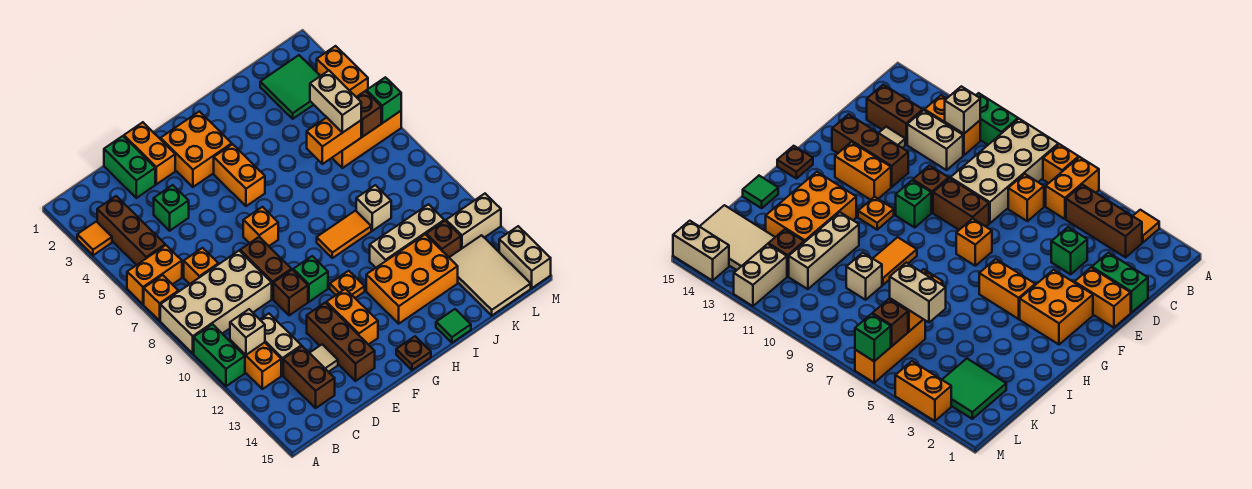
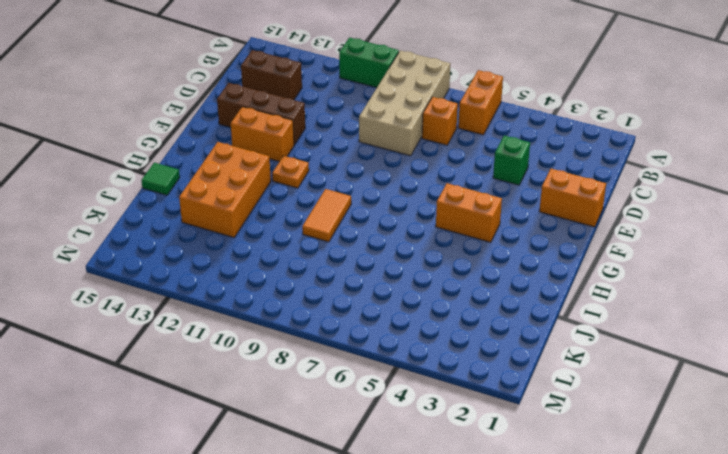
none -> orange 1x1 tile [77,221,112,255]
none -> orange 1x1 brick [144,275,179,321]
none -> brown 1x3 brick [97,196,165,265]
none -> orange 1x2 brick [230,340,281,389]

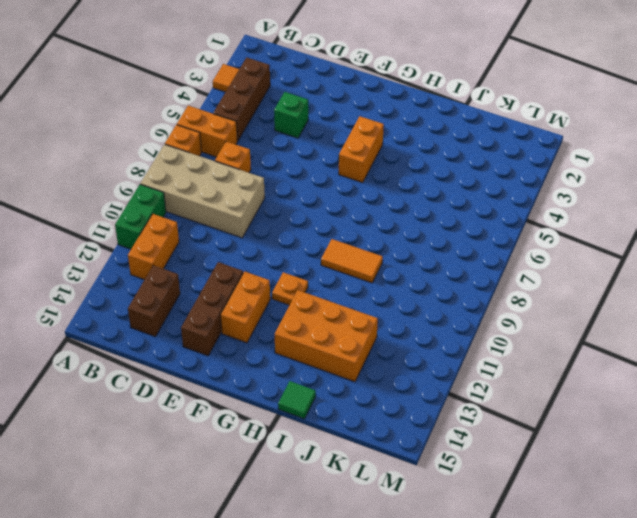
none -> tan 1x2 brick [260,314,301,375]
none -> green 1x2 brick [104,136,155,198]
none -> tan 1x1 tile [310,345,338,372]
none -> orange 1x2 brick [124,122,175,184]

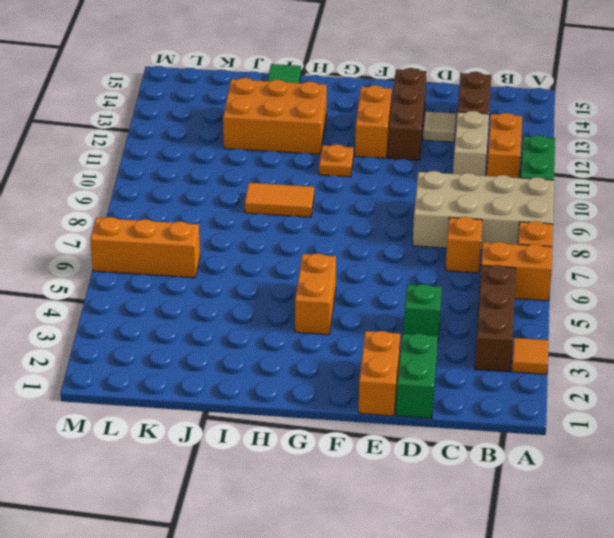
none -> brown 1x2 brick [240,237,292,299]
none -> brown 1x1 brick [273,270,308,315]
none -> orange 2x2 brick [160,111,232,187]
none -> orange 1x1 brick [243,207,278,246]

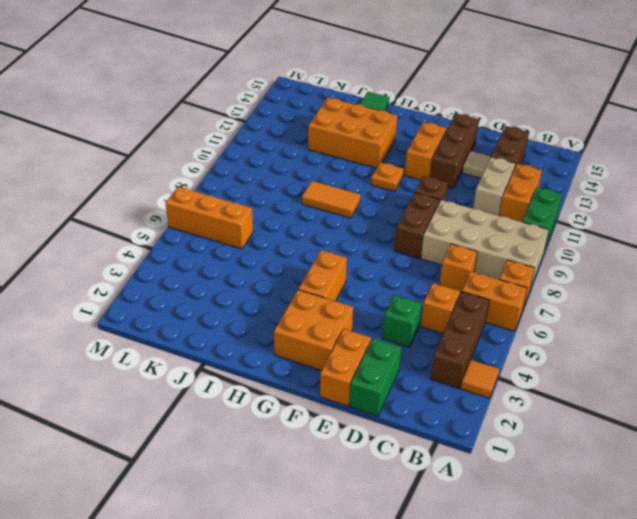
orange 1x1 brick [421,283,460,333] -> orange 1x1 brick moved to [243,207,278,246]
none -> green 1x1 brick [293,256,328,302]
none -> brown 1x1 plate [396,336,431,370]
none -> tan 1x3 brick [370,204,444,268]
none -> tan 1x1 brick [356,185,391,231]

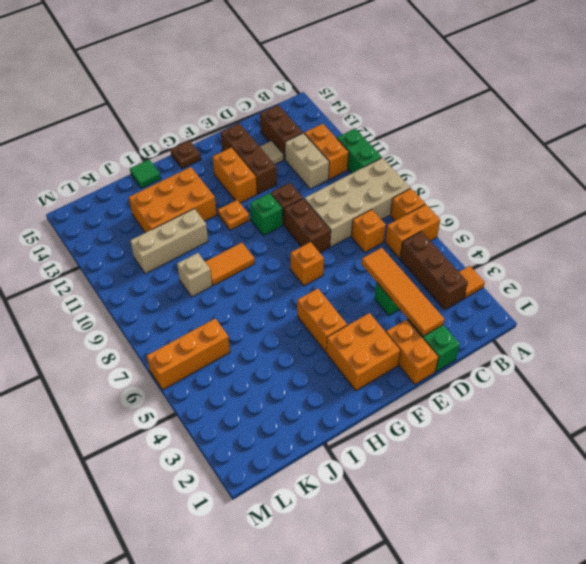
orange 1x4 tile [361,247,445,336] -> none
none -> green 2x2 tile [260,55,320,119]
none -> brown 1x1 brick [426,221,461,257]
none -> tan 2x3 tile [449,235,531,315]
none -> tan 1x2 brick [446,194,501,249]

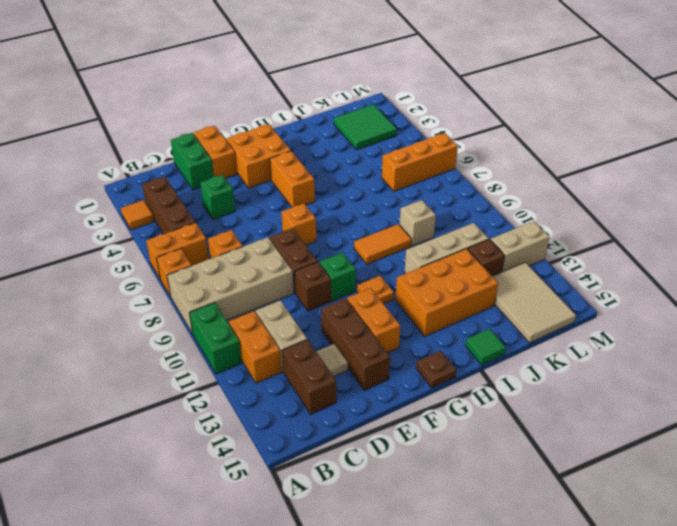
none -> orange 1x2 brick [317,46,368,97]
none -> tan 1x2 brick [499,226,551,288]
none -> tan 1x1 brick [230,309,265,355]
none -> orange 1x2 brick [307,118,361,164]

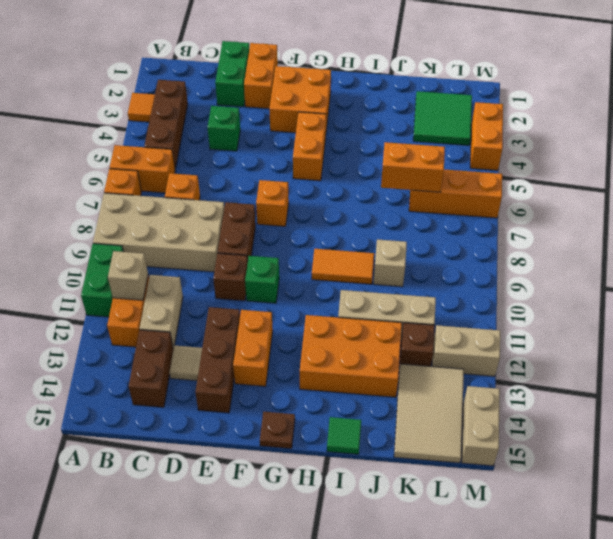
none -> orange 1x1 plate [330,271,365,298]
none -> brown 1x1 brick [357,91,381,137]
none -> green 1x1 brick [366,77,401,123]
none -> tan 1x2 brick [310,71,361,133]

